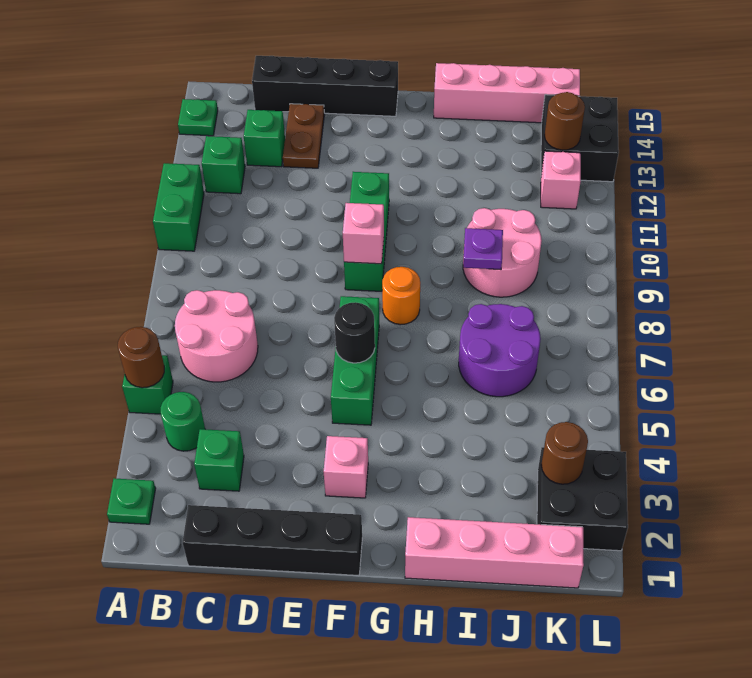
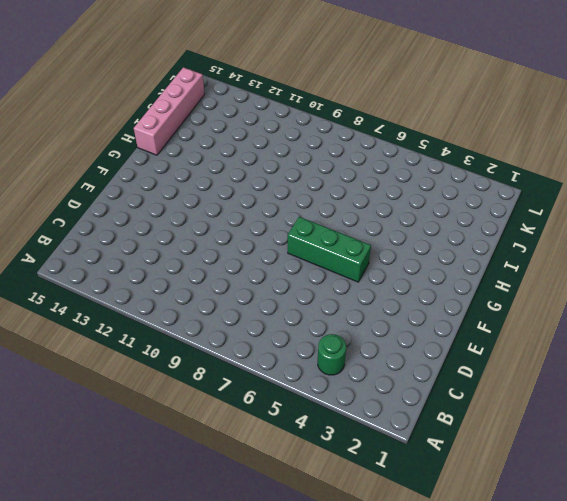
none -> green 1x1 plate [107,478,156,524]
none -> green 1x1 brick [122,355,173,414]
none -> green 1x2 brick [153,163,204,251]

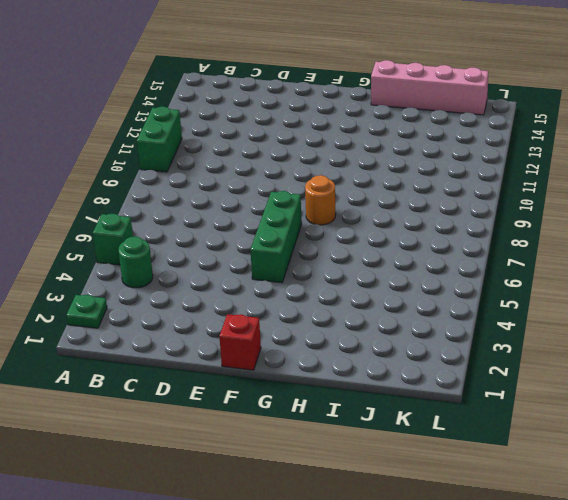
red 1x1 brick [219,314,261,370] -> black 1x4 brick [183,505,362,576]
none -> green 1x1 plate [178,99,218,136]
none -> pink 2x2 round brick [175,290,258,382]
none -> green 1x1 brick [202,136,245,194]

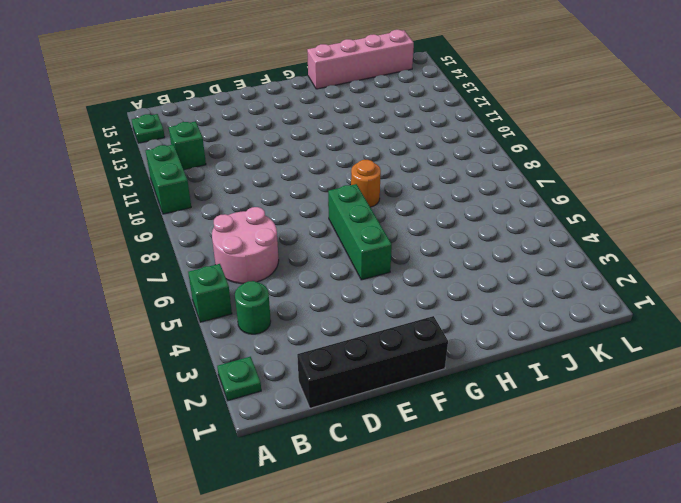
none -> green 1x1 brick [194,429,244,491]
none -> green 1x1 brick [244,110,285,167]
none -> black 1x4 brick [252,56,398,116]

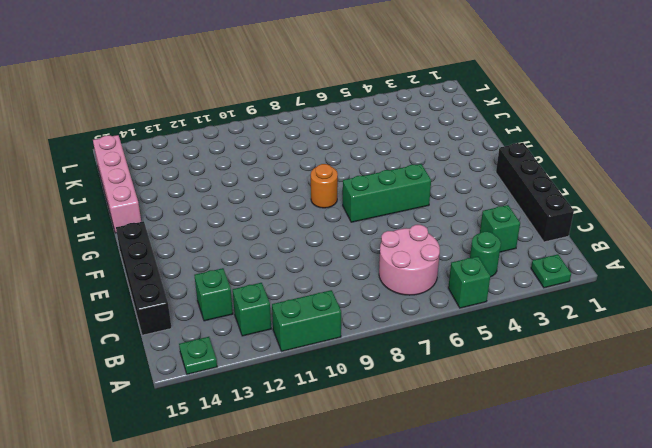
none -> brown 1x2 plate [283,104,324,168]
none -> pink 1x1 brick [324,436,368,498]
none -> green 1x3 brick [344,172,389,291]

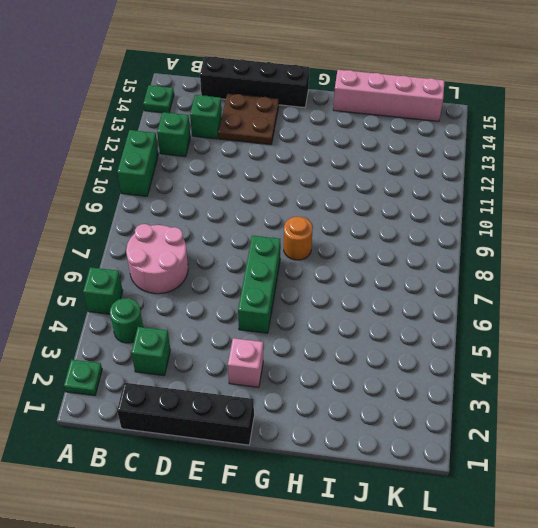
brown 2x2 plate [218,93,279,145] -> brown 1x2 plate [283,104,324,168]
none -> green 1x3 brick [344,172,389,291]
none -> pink 1x4 brick [405,517,584,588]
none -> purple 2x2 round brick [459,304,541,397]

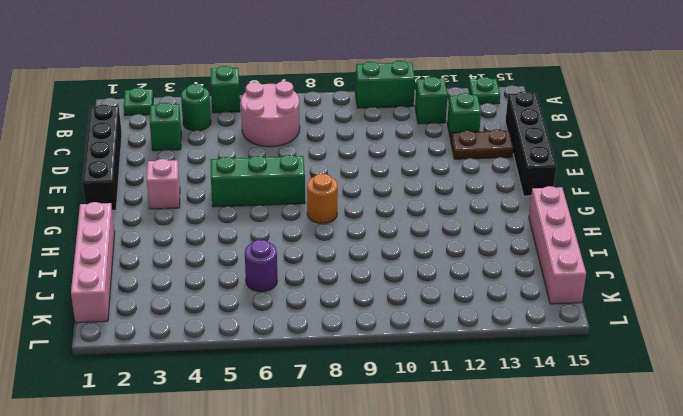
purple 1x1 round brick [245,240,277,292] -> purple 2x2 round brick [459,304,541,397]
none -> green 1x3 brick [344,172,389,291]
none -> pink 2x2 round brick [463,208,542,297]
none -> black 2x2 brick [537,447,628,551]

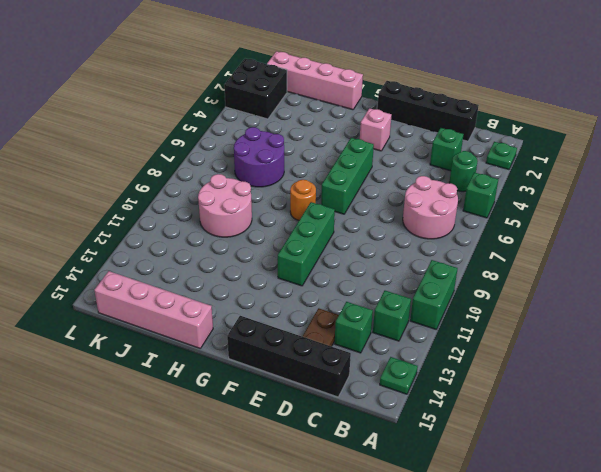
none -> pink 1x1 brick [541,151,581,209]
none -> black 2x2 brick [541,95,619,182]
none -> brown 1x1 round brick [118,327,164,388]

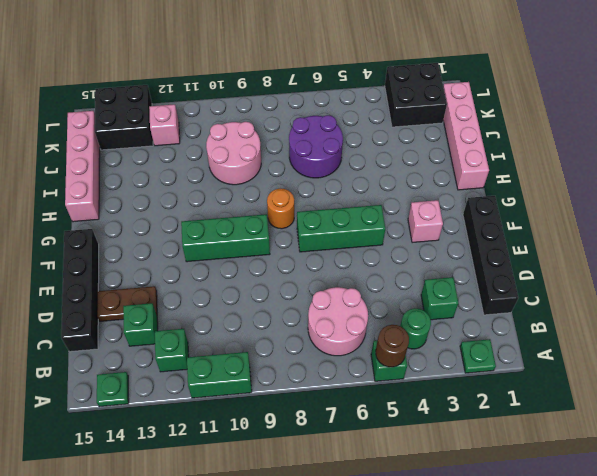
none -> black 1x1 round brick [334,302,375,363]
none -> pink 1x1 brick [343,203,384,264]
none -> purple 1x1 plate [463,228,503,270]

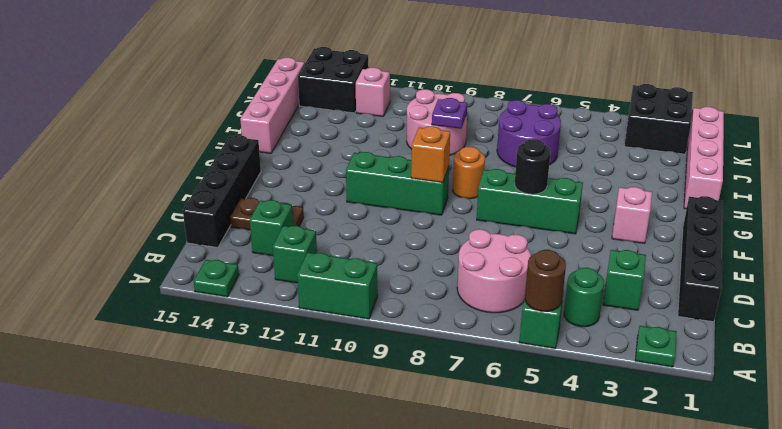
orange 1x1 brick [411,126,450,183] -> pink 1x1 brick [343,203,384,264]
none -> brown 1x1 round brick [541,422,588,484]
none -> brown 1x1 round brick [545,92,585,150]

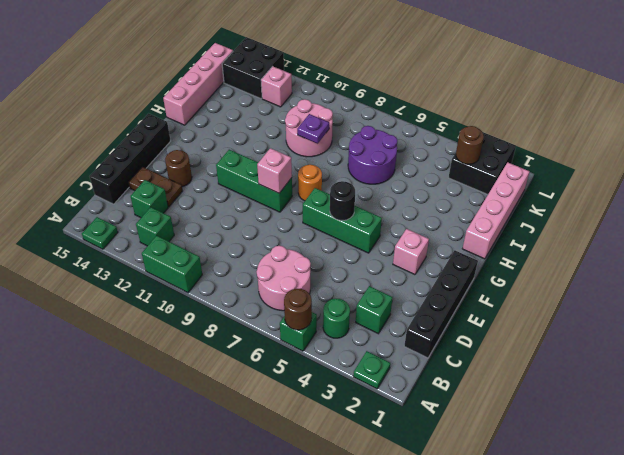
brown 1x1 round brick [165,150,192,187] -> brown 1x1 round brick moved to [545,92,585,150]

